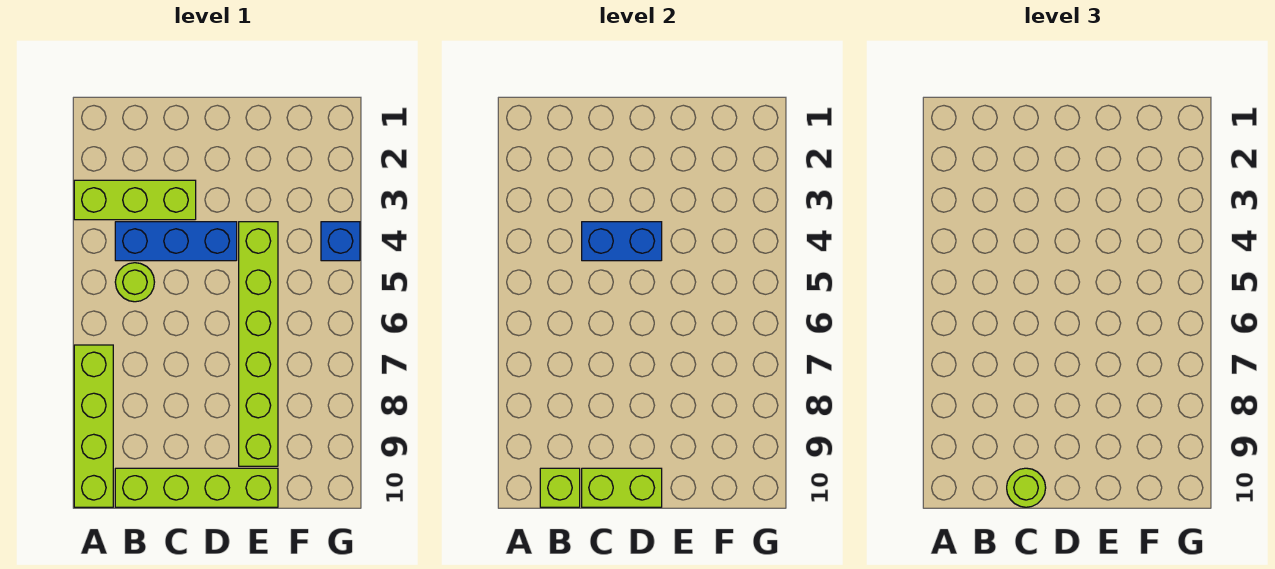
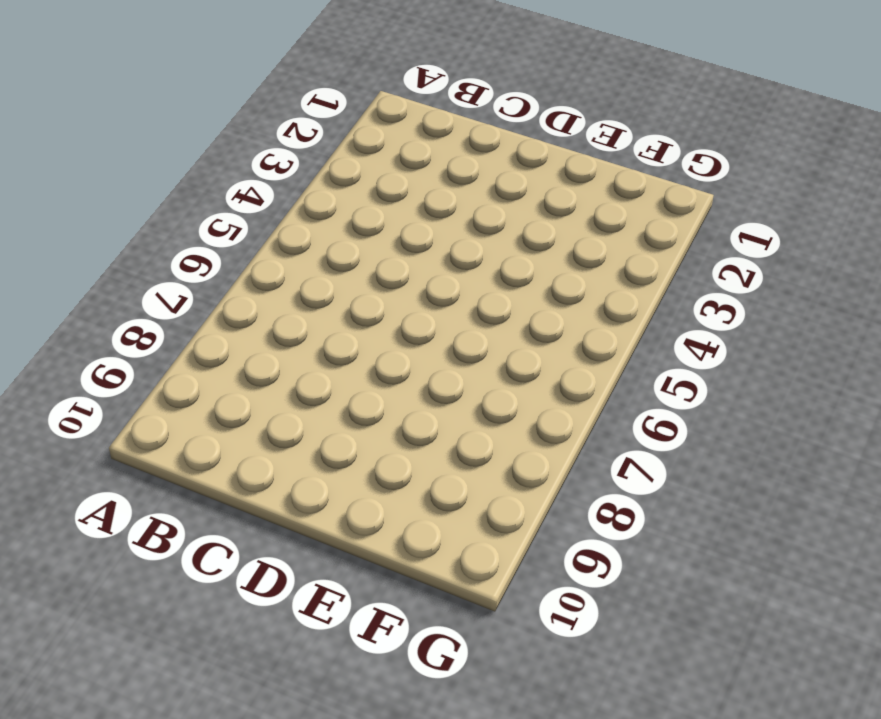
none -> lime 1x3 brick [74,180,196,220]
none -> lime 1x4 brick [74,345,113,507]

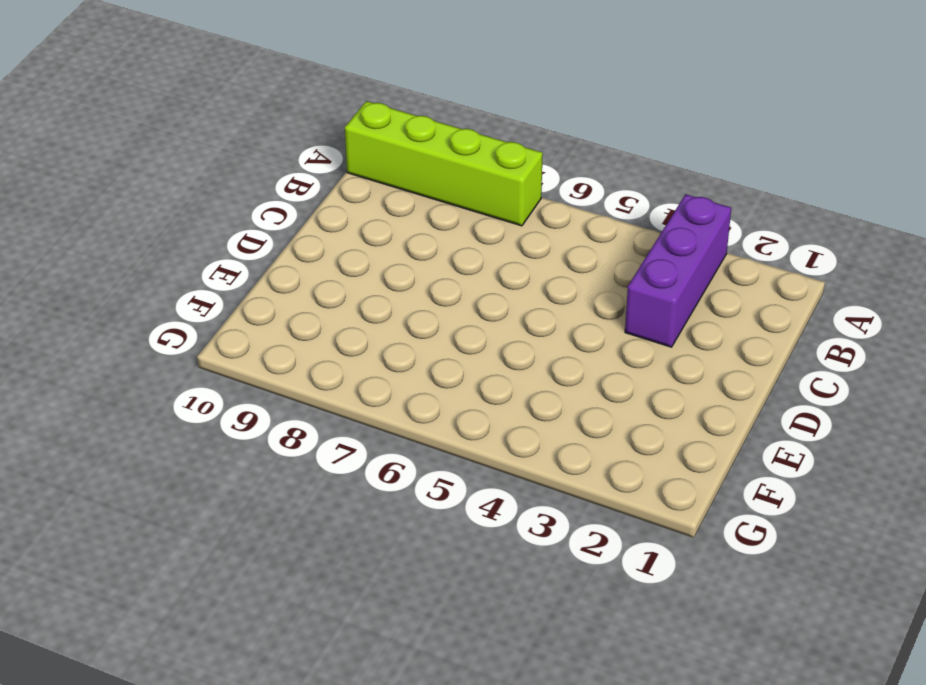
purple 1x3 brick [625,194,731,347] -> lime 1x3 brick [74,180,196,220]
none -> blue 1x3 brick [115,222,237,261]
none -> lime 1x1 round brick [115,263,154,302]

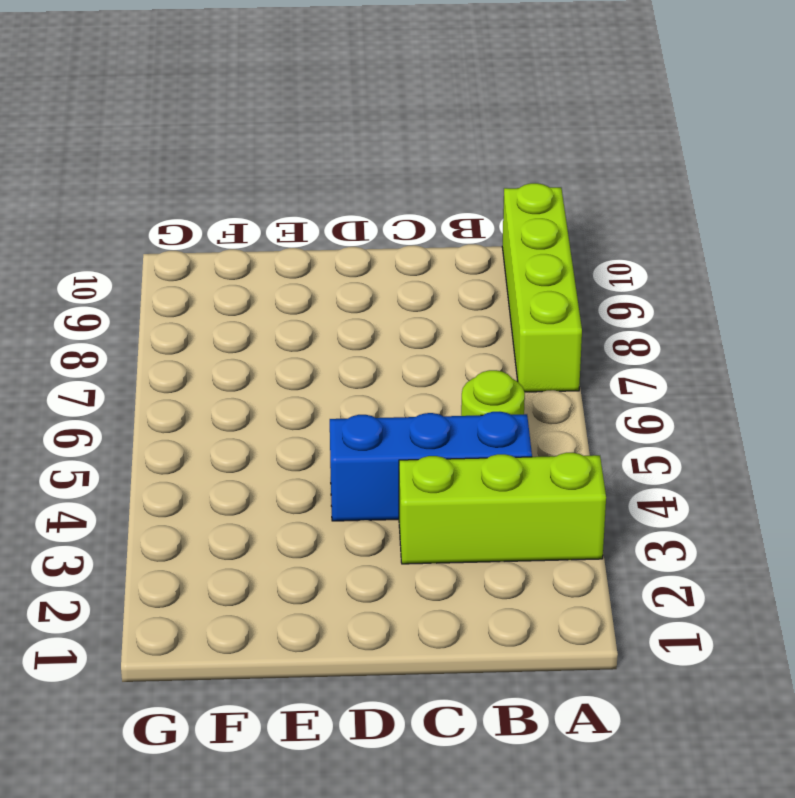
none -> lime 1x4 brick [115,468,278,507]
none -> lime 1x6 brick [239,222,278,466]

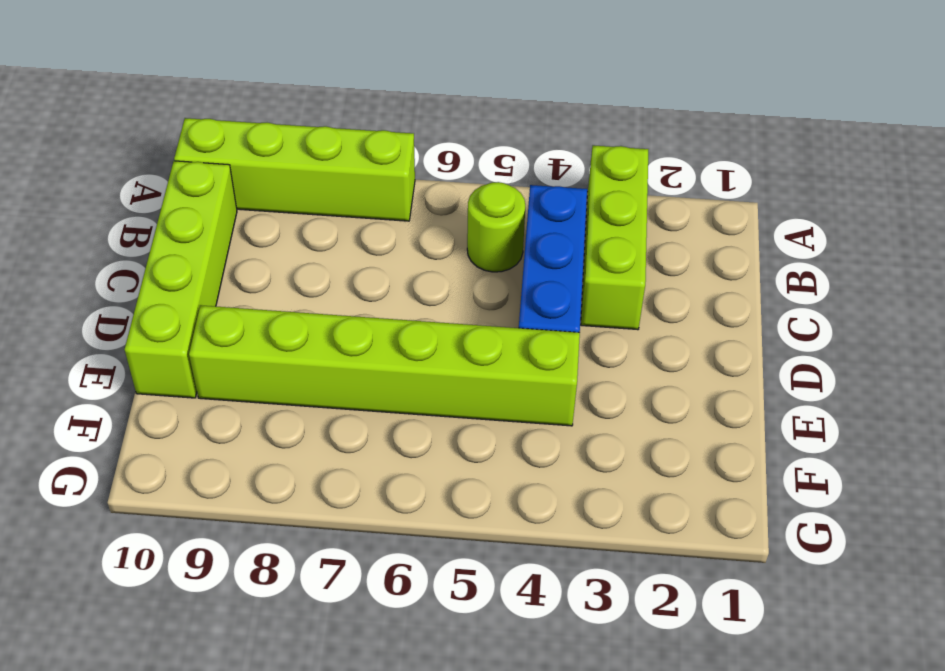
none -> blue 1x1 brick [321,222,360,261]
none -> lime 1x1 brick [540,468,580,507]

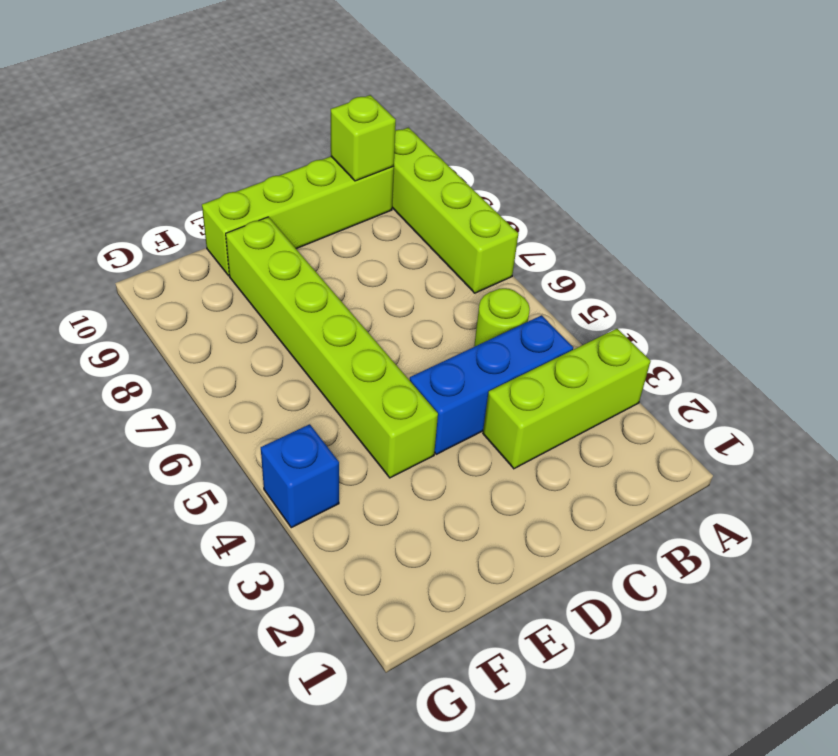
none -> blue 1x2 brick [582,222,662,261]
none -> lime 1x2 brick [582,468,662,507]

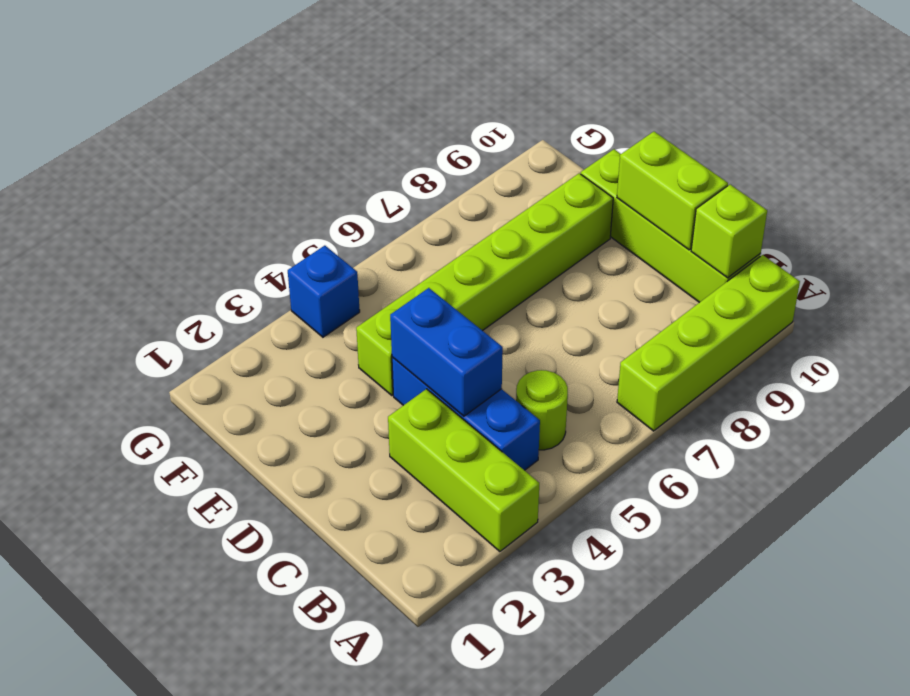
none -> lime 1x1 round brick [1007,468,1046,507]

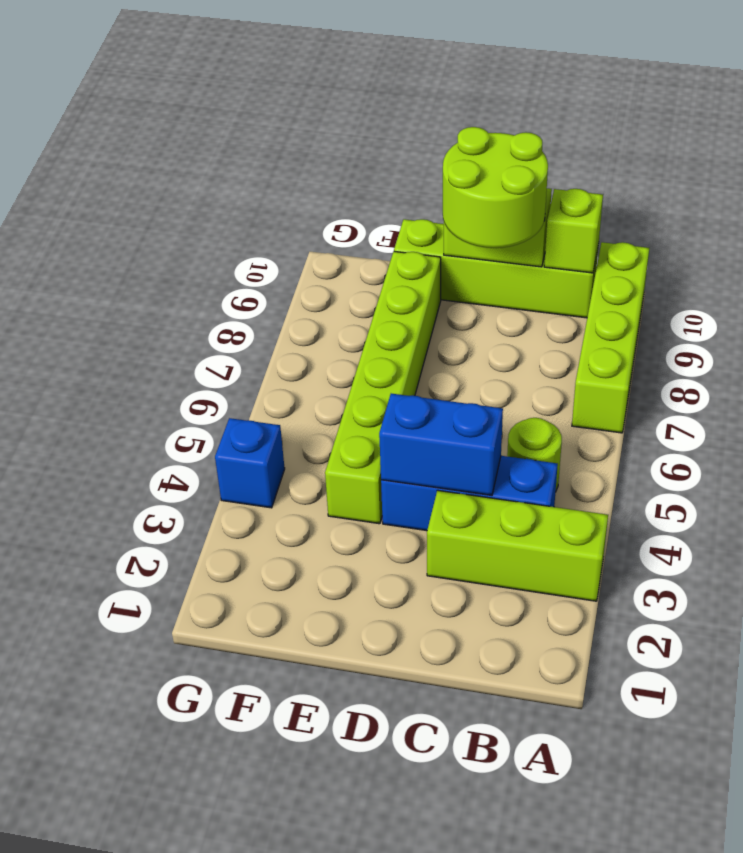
lime 2x2 round brick [443,127,548,248] -> lime 1x1 round brick [1007,468,1046,507]

